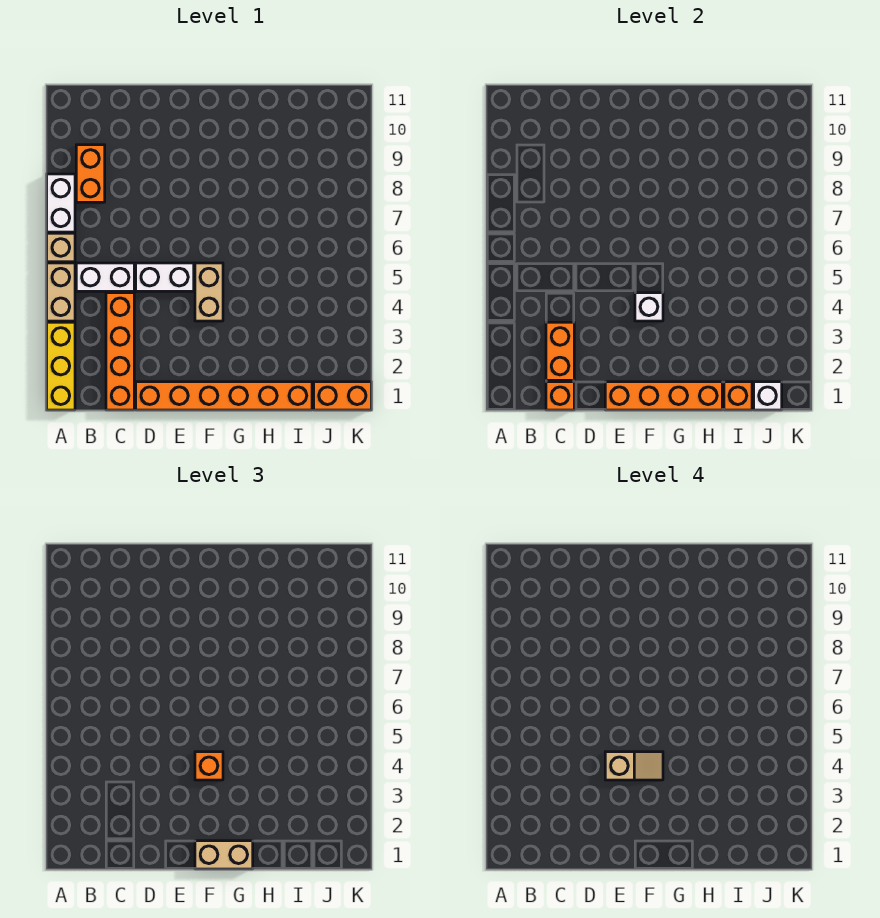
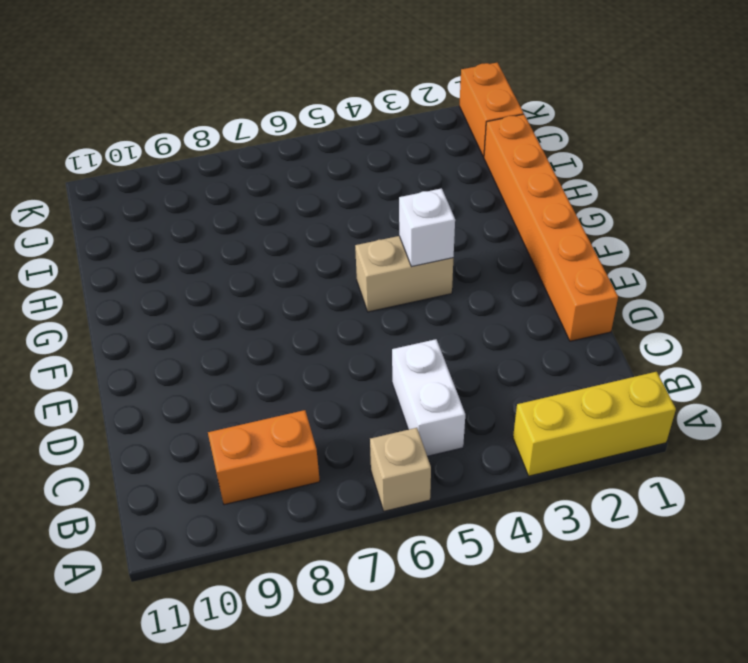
none -> tan 1x2 brick [47,263,75,321]
none -> white 1x2 brick [47,174,75,232]
none -> orange 1x4 brick [106,293,134,410]

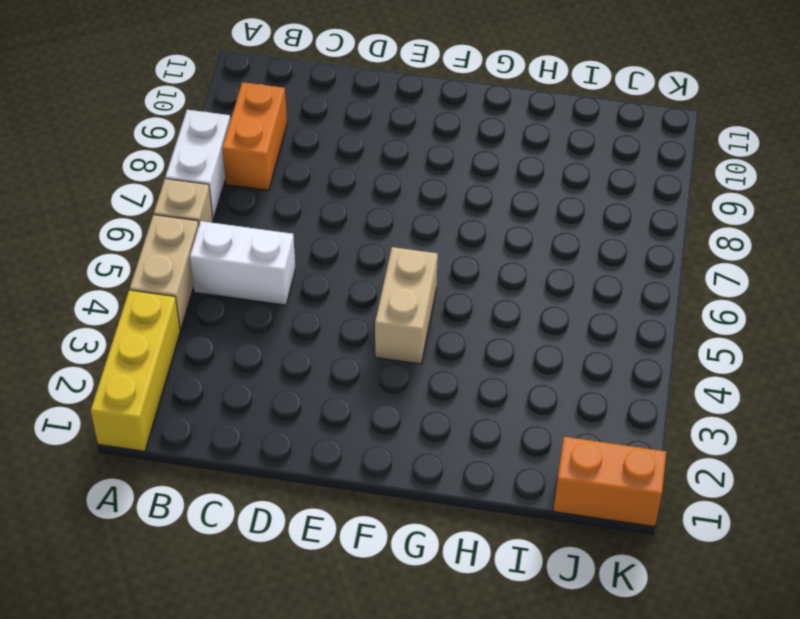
none -> orange 1x4 brick [106,293,134,410]
none -> orange 1x6 brick [136,382,312,410]
none -> white 1x2 brick [136,263,194,291]

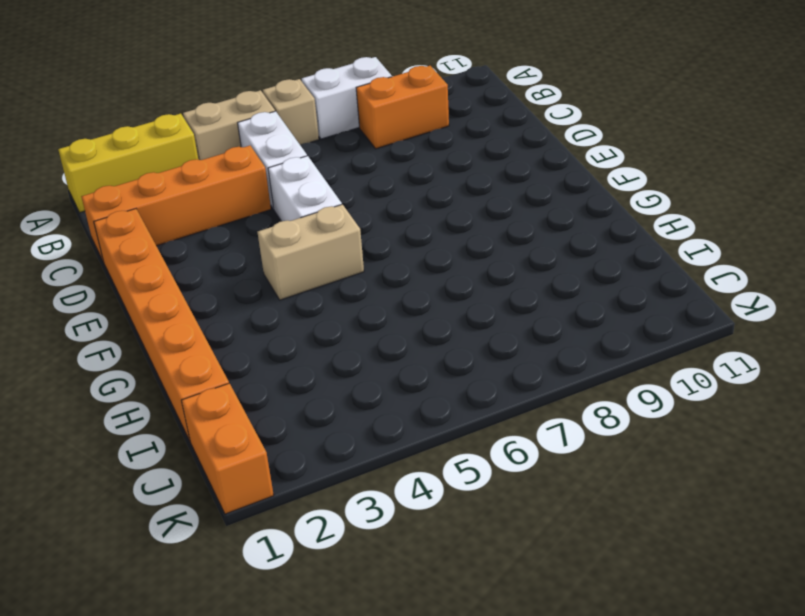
none -> orange 1x1 brick [546,382,574,410]
none -> orange 1x2 brick [546,322,574,380]
none -> orange 1x4 brick [605,382,722,410]

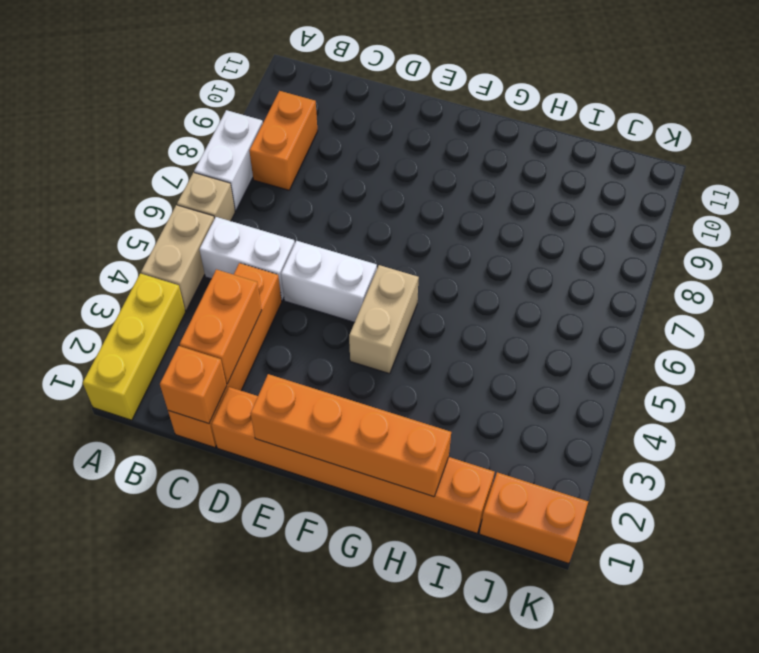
none -> white 1x1 brick [635,293,663,321]
none -> orange 1x1 brick [724,382,752,410]
none -> white 1x1 brick [754,382,782,410]

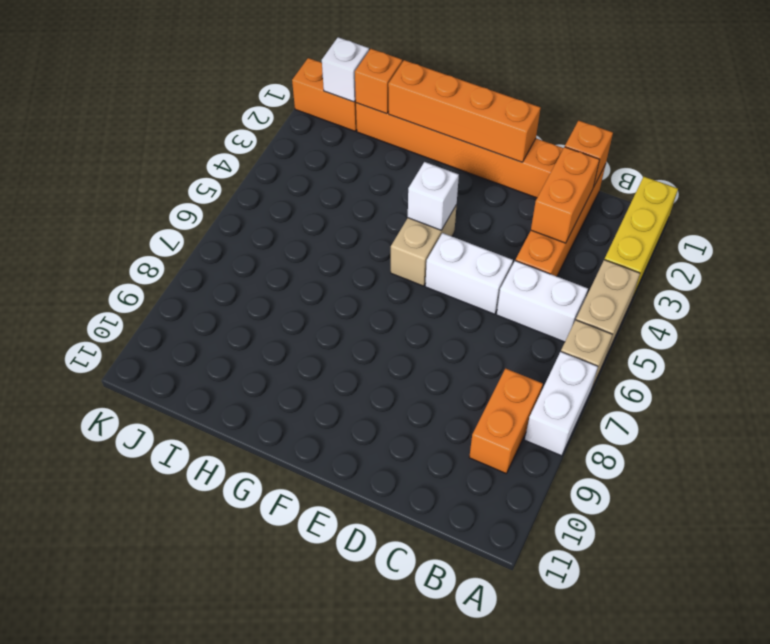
none -> tan 1x2 brick [195,841,253,869]
none -> orange 1x1 brick [195,752,223,780]
none -> tan 1x2 slope [605,752,663,780]

